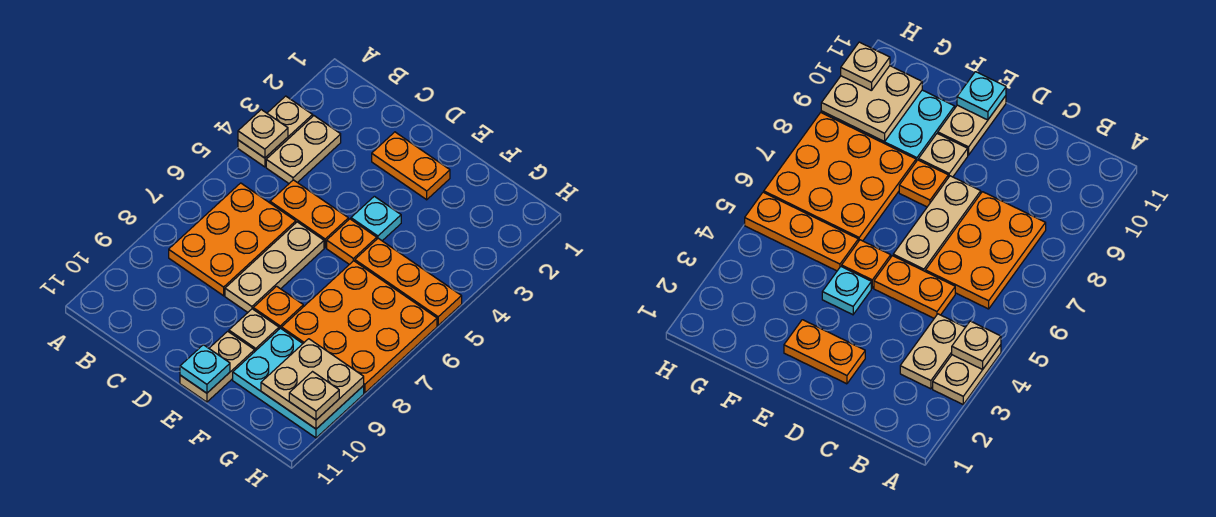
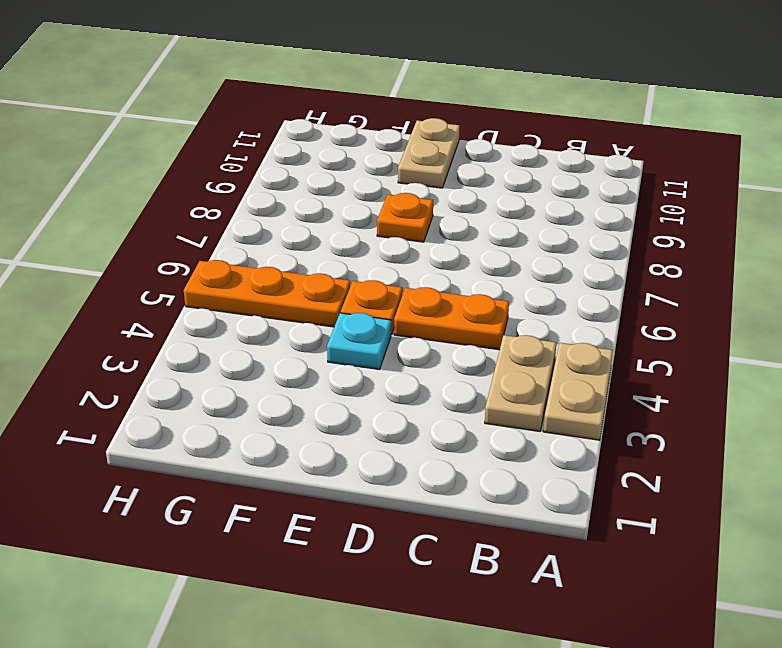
none -> orange 2x3 plate [169,183,296,296]
none -> orange 1x2 plate [372,132,450,200]
none -> tan 1x3 plate [225,222,324,312]

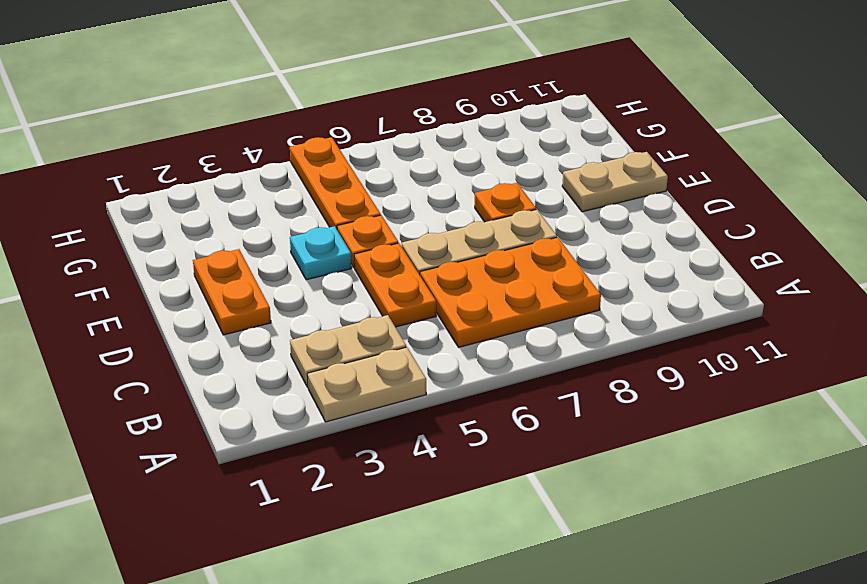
none -> tan 1x1 plate [229,309,279,351]
none -> orange 3x3 plate [282,261,437,393]
none -> cyan 2x3 plate [233,328,364,438]

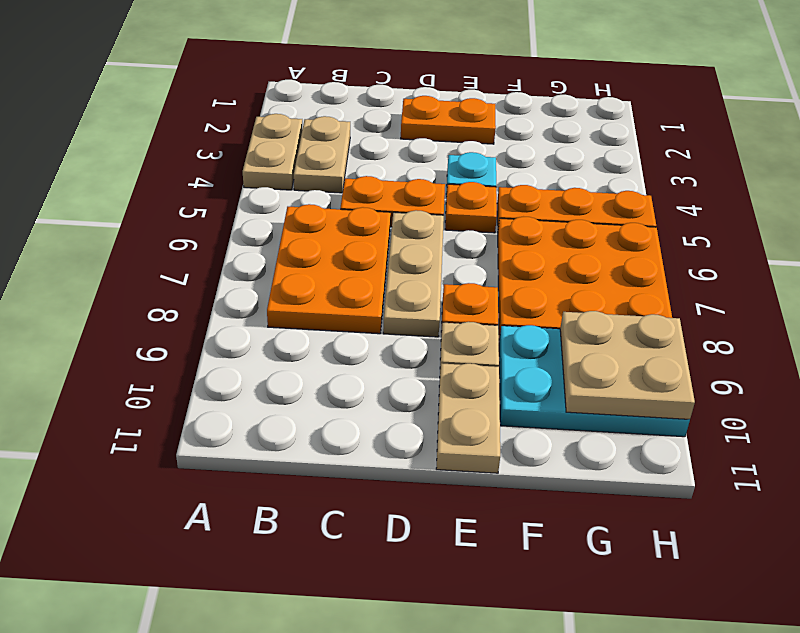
none -> tan 1x1 plate [238,110,288,158]
none -> cyan 1x1 plate [180,345,230,393]
none -> tan 1x1 plate [289,372,339,420]

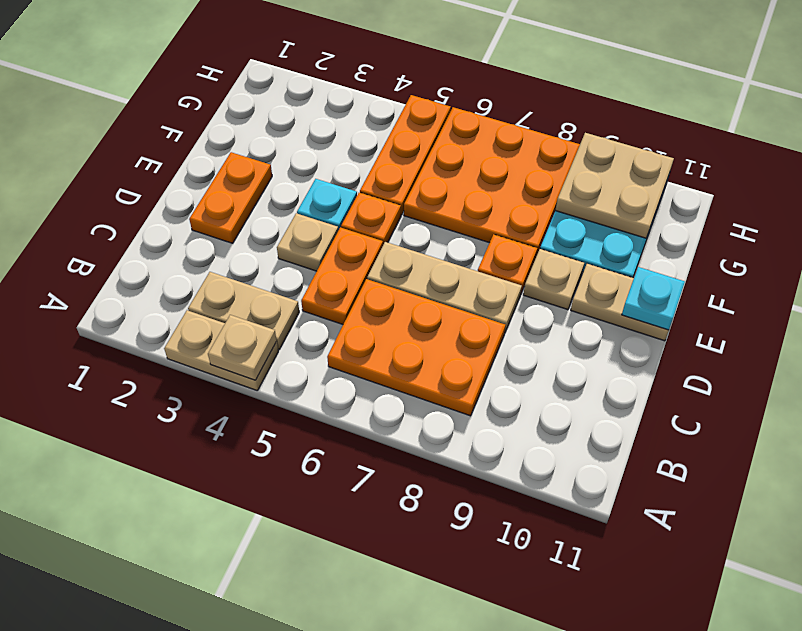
tan 1x1 plate [277,213,338,271] -> tan 1x1 plate moved to [289,372,339,420]

